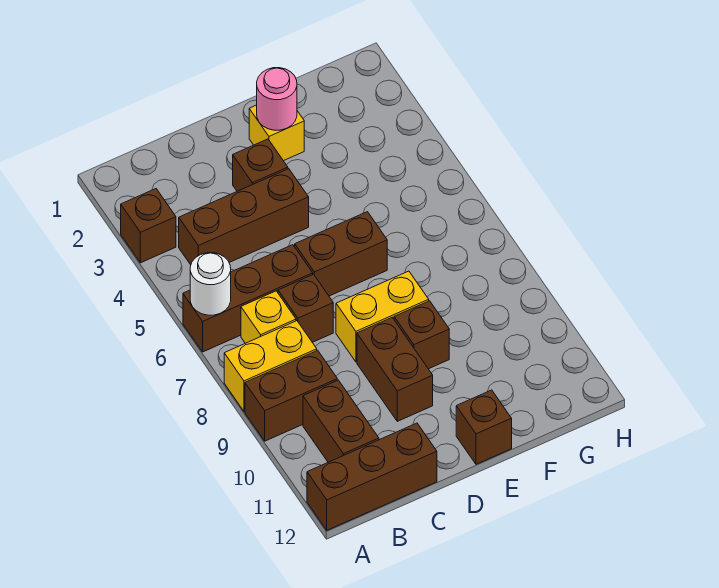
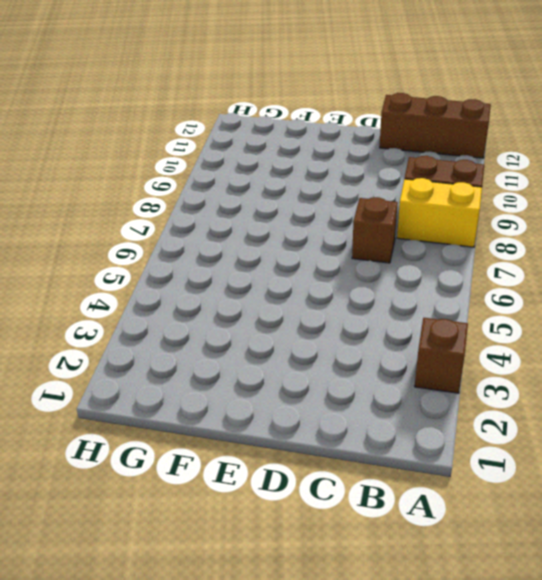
none -> brown 1x3 brick [183,245,313,352]
none -> brown 1x3 brick [179,169,309,265]
none -> yellow 1x1 brick [241,291,296,343]

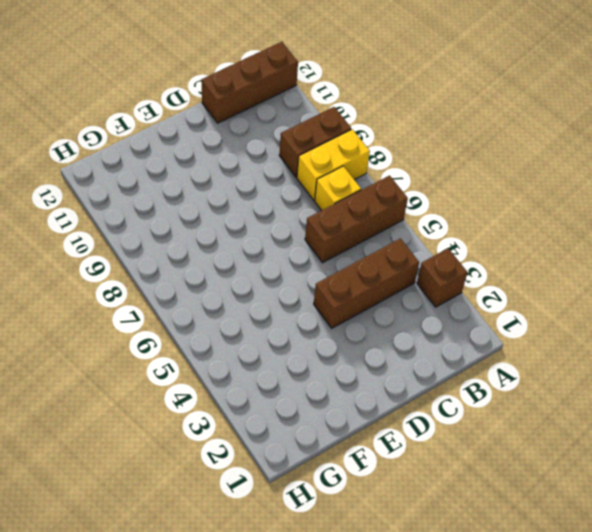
none -> brown 1x2 brick [303,380,379,462]
none -> brown 1x1 brick [278,275,333,342]
none -> brown 1x1 brick [233,139,288,191]

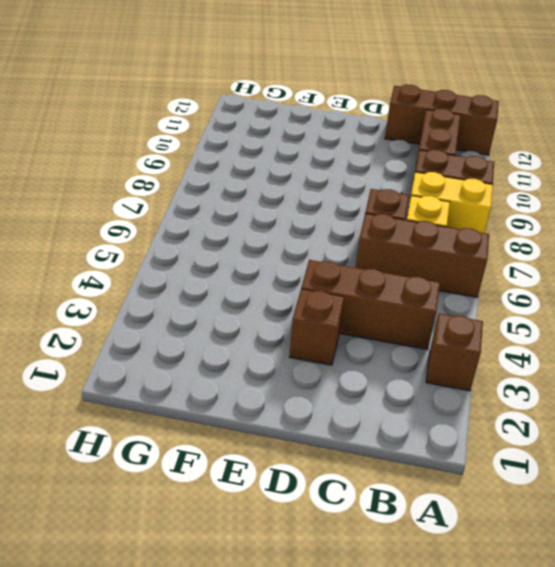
none -> brown 1x2 brick [295,212,387,296]
none -> yellow 1x2 brick [336,271,429,362]
none -> brown 1x2 brick [357,318,433,421]

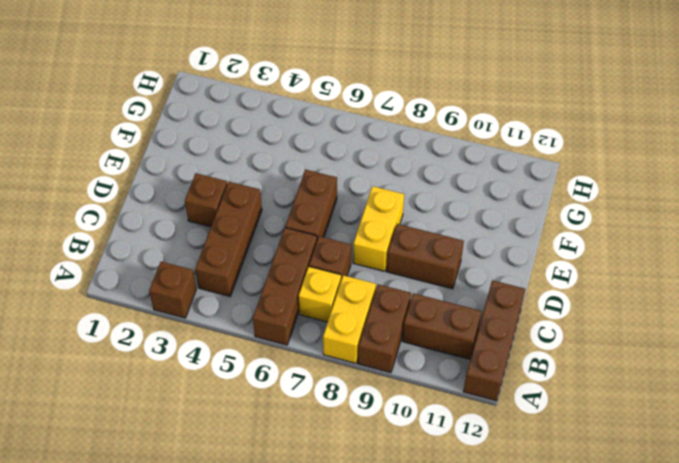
none -> yellow 1x1 brick [249,105,304,161]
none -> brown 1x1 brick [394,301,449,369]
none -> brown 1x1 brick [456,390,512,464]

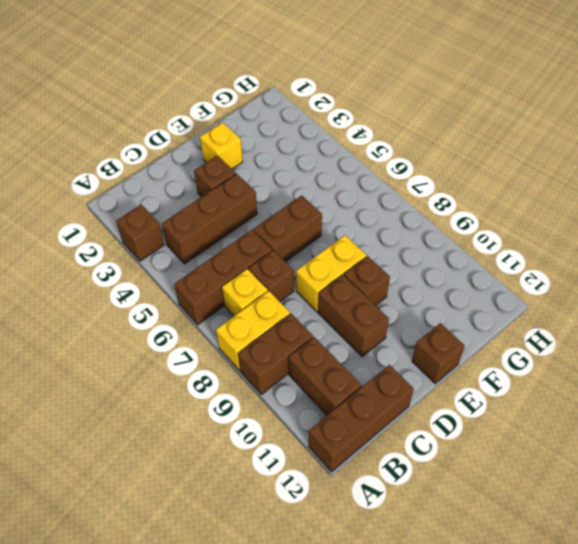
none -> white 1x1 round brick [190,253,231,315]
none -> pink 1x1 round brick [257,68,297,130]

